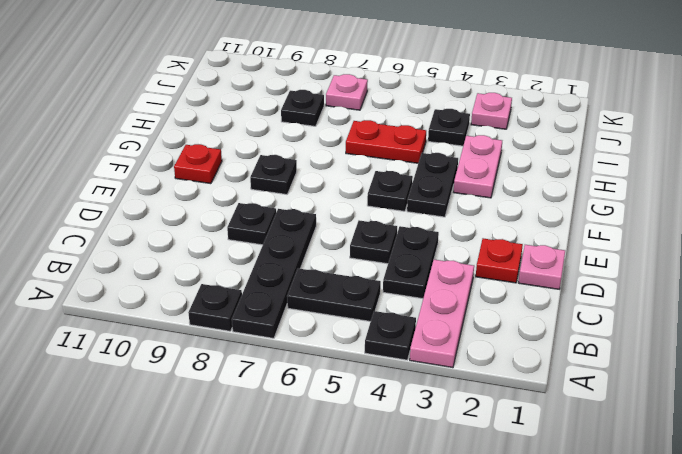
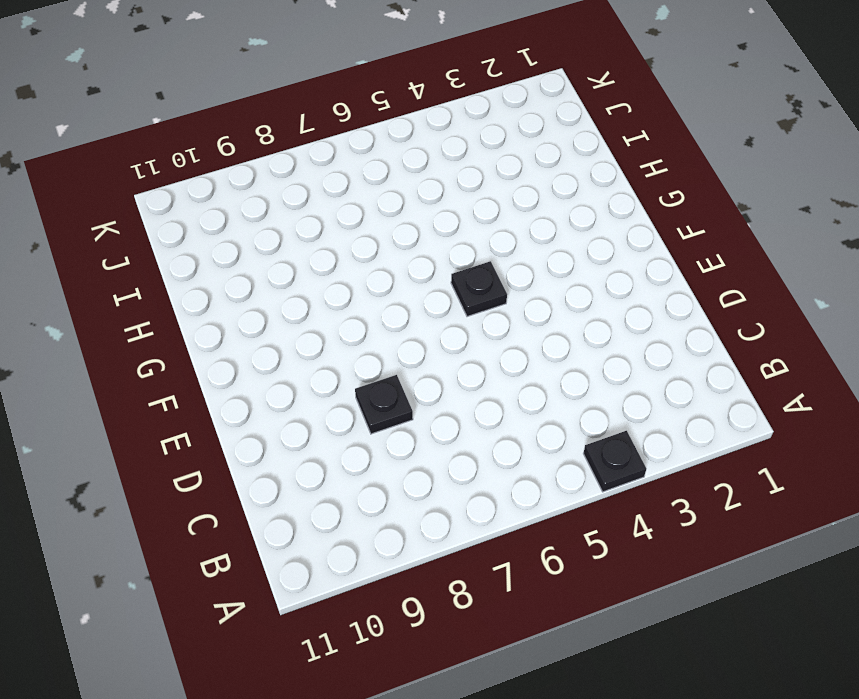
none -> pink 1x3 plate [410,260,474,368]
none -> black 1x4 plate [232,209,316,338]
none -> black 1x1 plate [188,284,242,331]

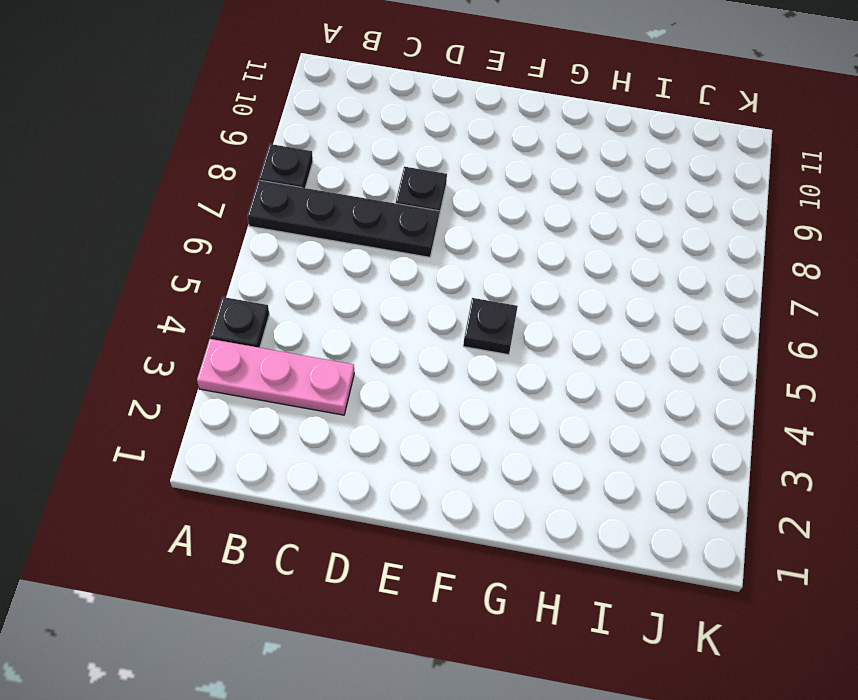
none -> black 1x2 plate [287,268,381,322]
none -> black 1x2 plate [383,226,439,299]
none -> pink 1x1 plate [519,245,565,289]

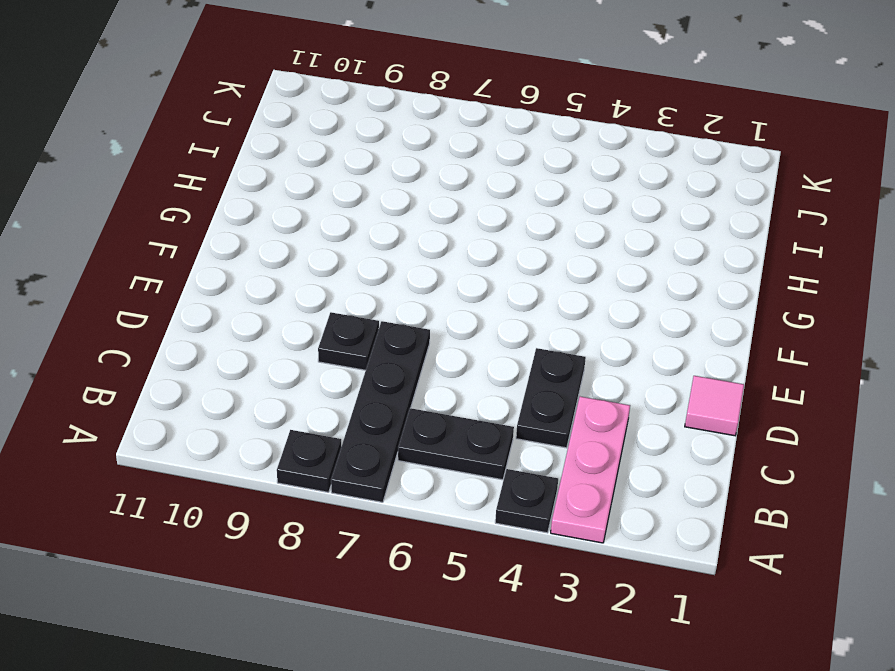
pink 1x1 tile [685,376,744,436] -> pink 1x1 plate [519,245,565,289]
none -> red 1x1 plate [476,238,523,283]
none -> black 1x1 plate [350,220,397,264]
none -> black 1x2 plate [407,153,458,217]

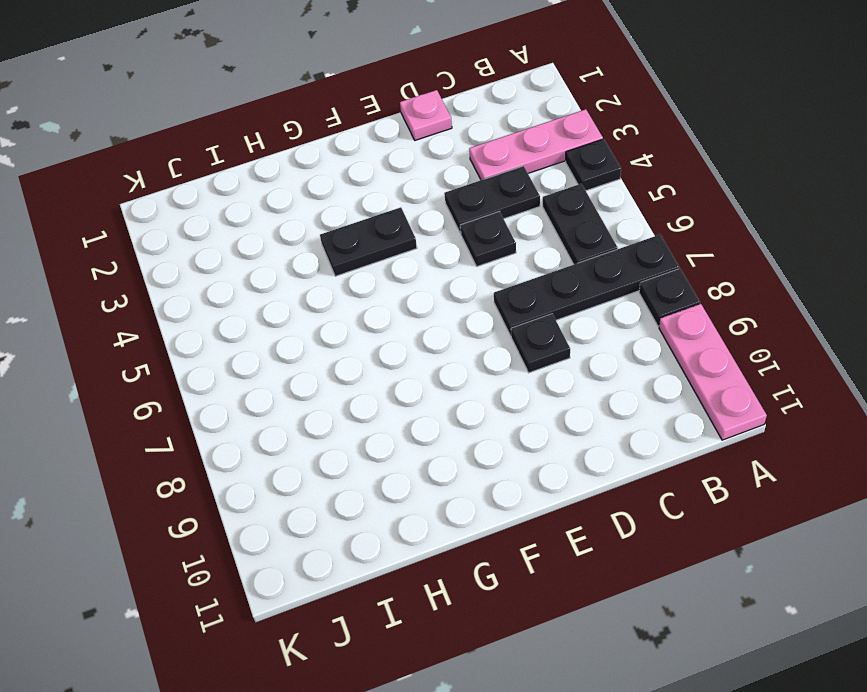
pink 1x3 plate [659,304,767,440] -> none
none -> red 1x1 plate [476,238,523,283]
none -> black 1x1 plate [367,171,413,211]
none -> black 1x1 plate [250,155,297,194]

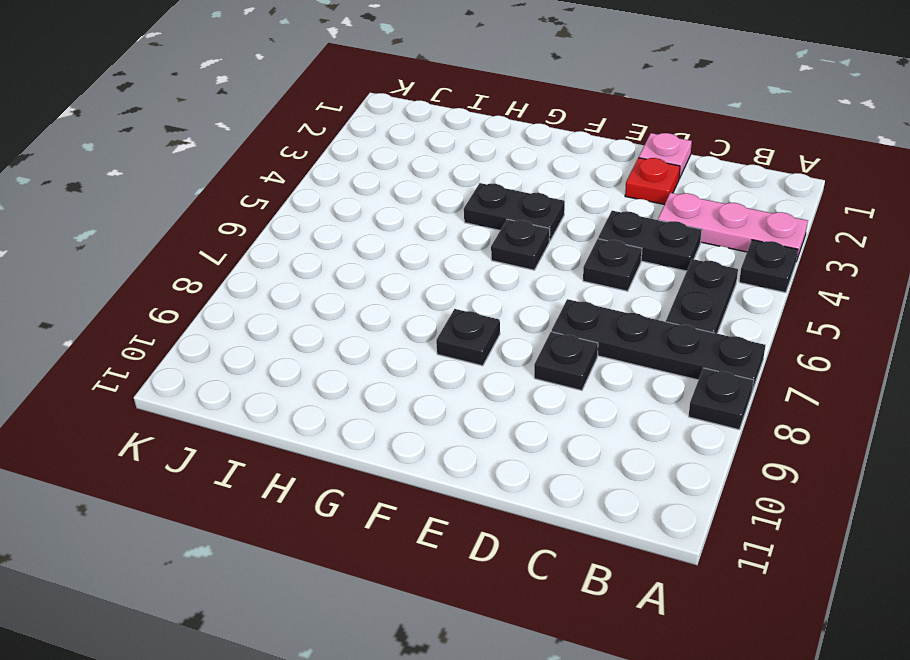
none -> red 1x1 plate [174,144,222,184]
none -> pink 1x2 plate [454,135,502,198]
none -> red 1x2 plate [346,120,426,163]

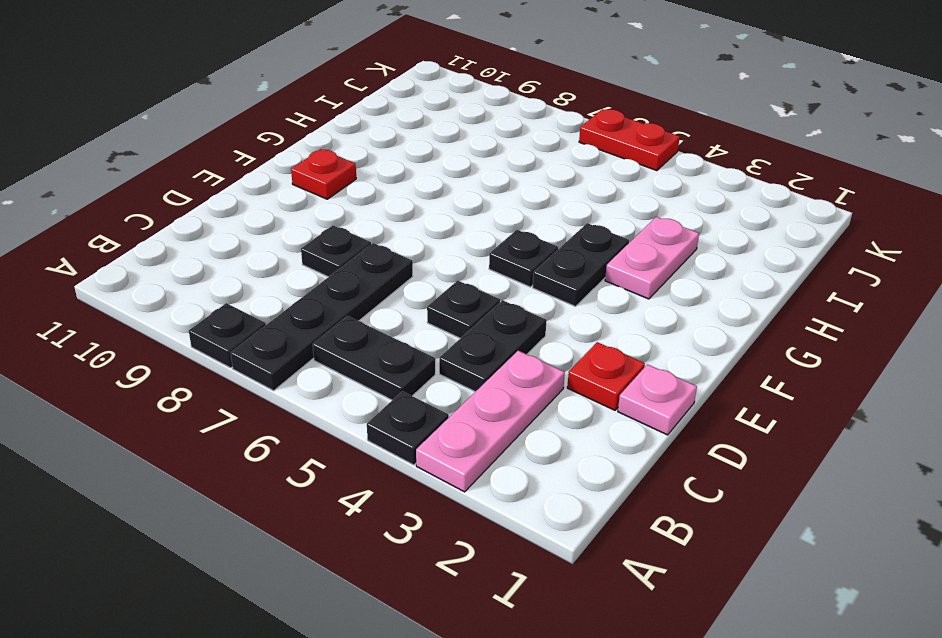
red 1x2 plate [579,109,680,171] -> red 1x2 plate moved to [346,120,426,163]
none -> black 1x1 plate [250,155,297,194]
none -> black 1x1 plate [428,109,470,146]
none -> black 1x1 plate [281,90,324,126]

